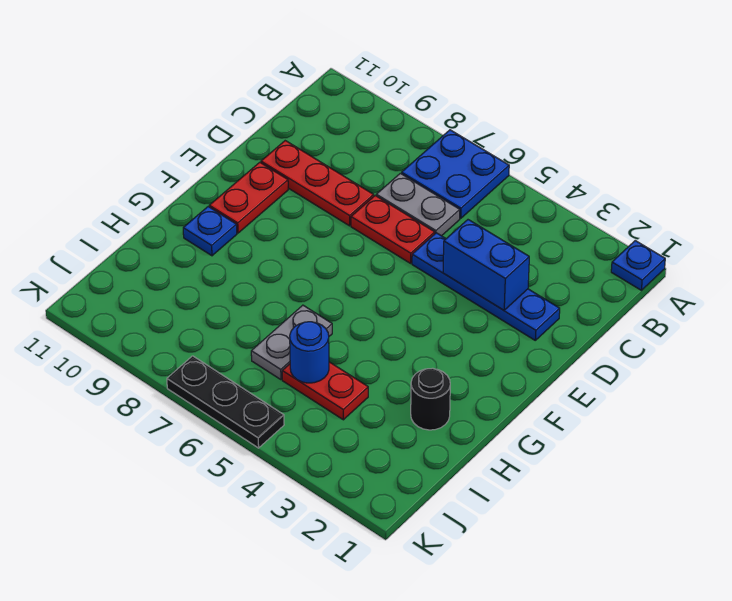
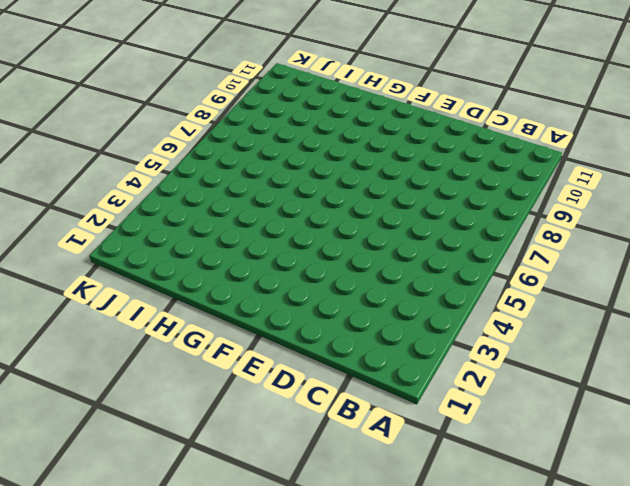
none -> blue 1x1 plate [611,241,665,290]
none -> blue 2x2 plate [402,130,509,218]
none -> grey 1x2 plate [376,173,460,236]

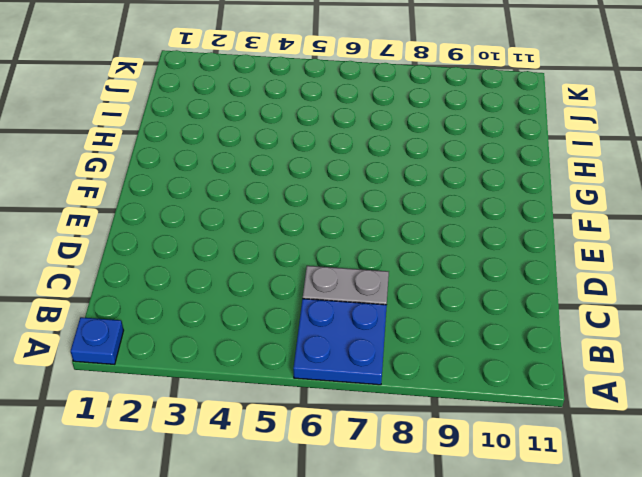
none -> blue 1x4 plate [412,233,560,340]
none -> red 1x2 plate [351,196,435,263]
none -> red 1x3 plate [261,141,374,226]

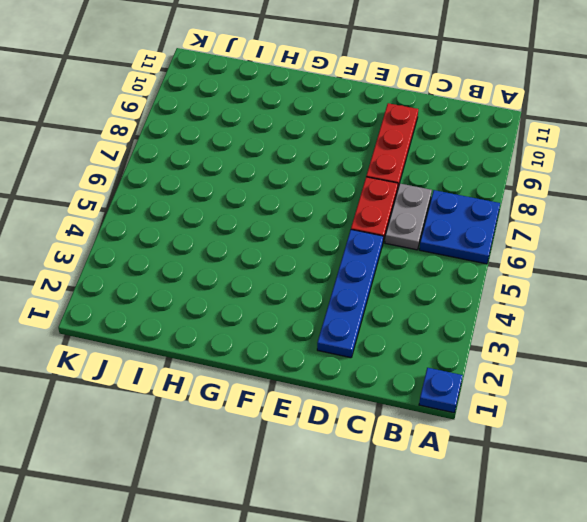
none -> red 1x2 plate [209,162,288,233]
none -> blue 1x1 plate [183,207,237,256]
none -> black 1x1 round brick [411,368,450,430]

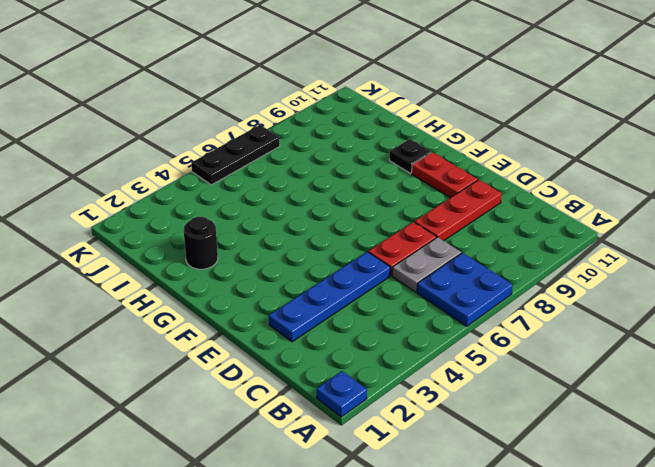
black 1x1 plate [389,139,431,173] -> blue 1x1 plate [183,207,237,256]
none -> grey 1x2 plate [251,305,332,380]
none -> red 1x2 plate [282,362,368,420]
none -> blue 1x2 brick [443,220,529,310]

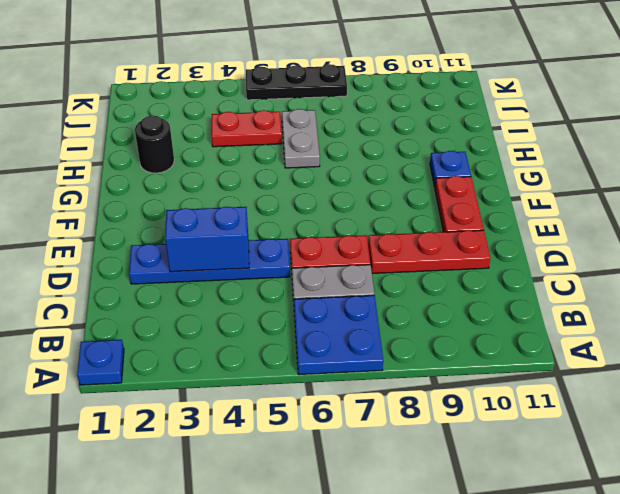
none -> blue 1x1 round brick [290,322,329,383]

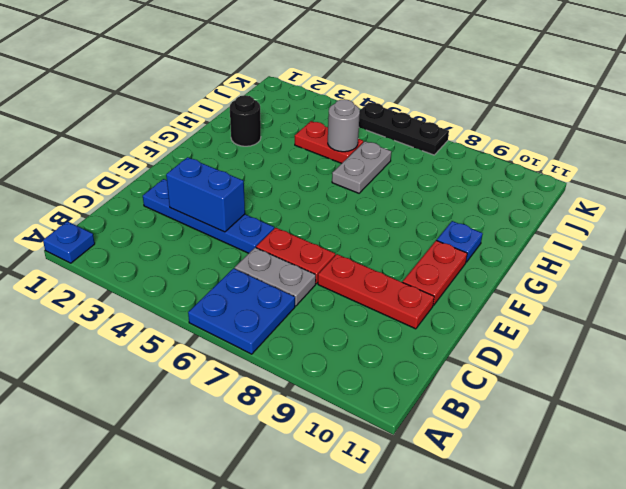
grey 1x1 round brick [328,99,360,152] -> blue 1x1 round brick [290,322,329,383]

